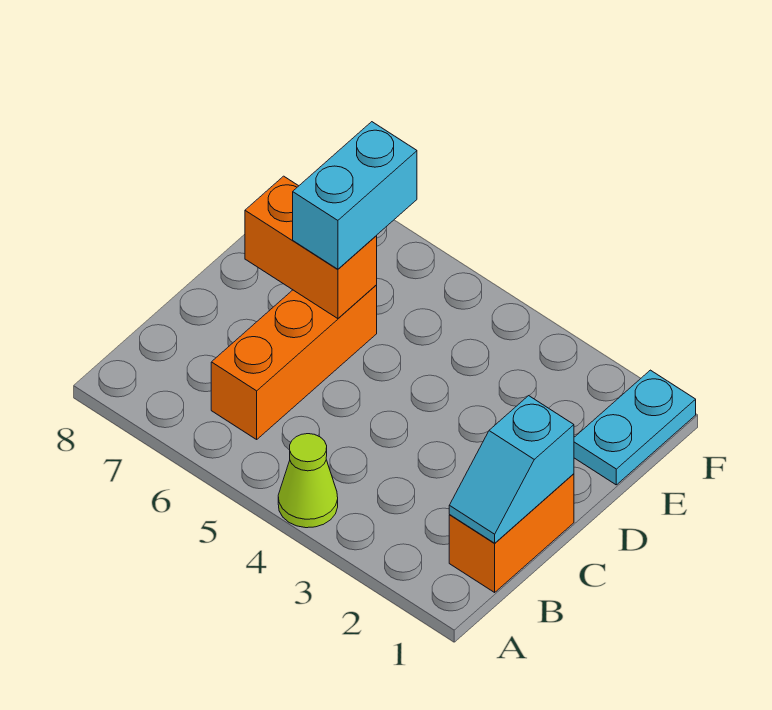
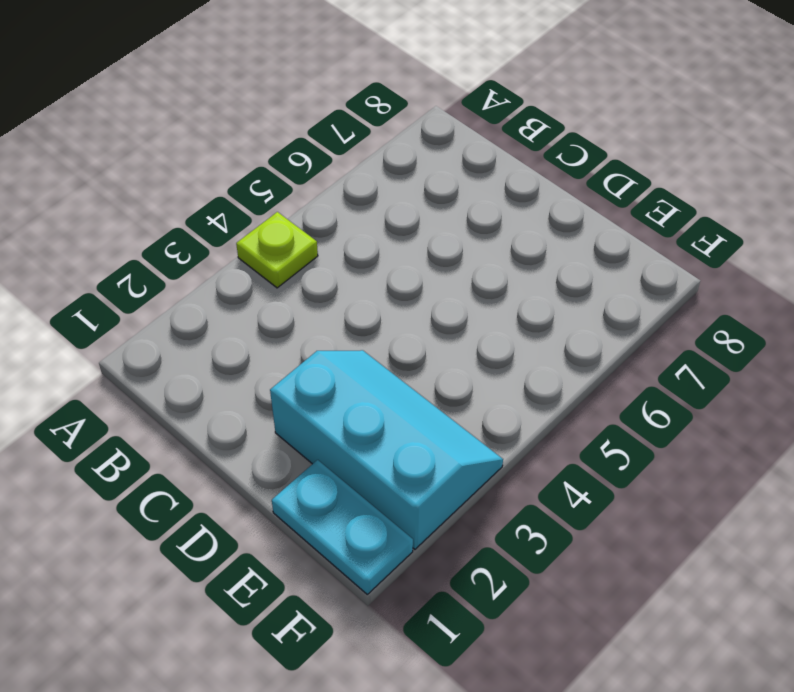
lime 1x1 plate [236,212,318,288] -> lime 1x1 cone [278,434,338,528]
cyan 2x3 slope [270,350,503,549] -> none
none -> orange 1x2 brick [449,474,574,592]
none -> orange 1x3 brick [211,285,377,439]

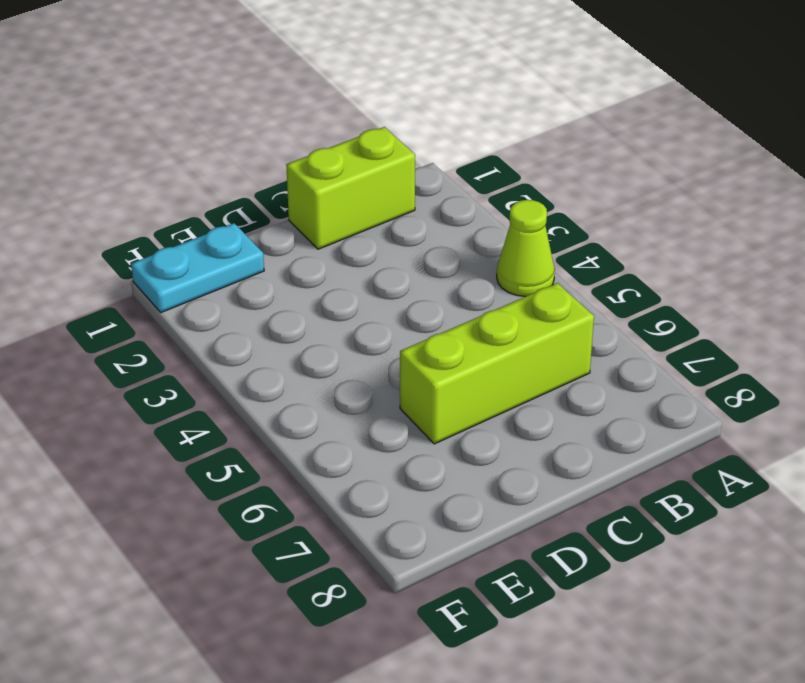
lime 1x2 brick [286,127,415,249] -> orange 1x2 brick [449,474,574,592]
lime 1x3 brick [400,283,594,444] -> orange 1x3 brick [211,285,377,439]
none -> cyan 1x2 slope [449,396,574,543]
none -> orange 1x2 brick [245,176,377,319]

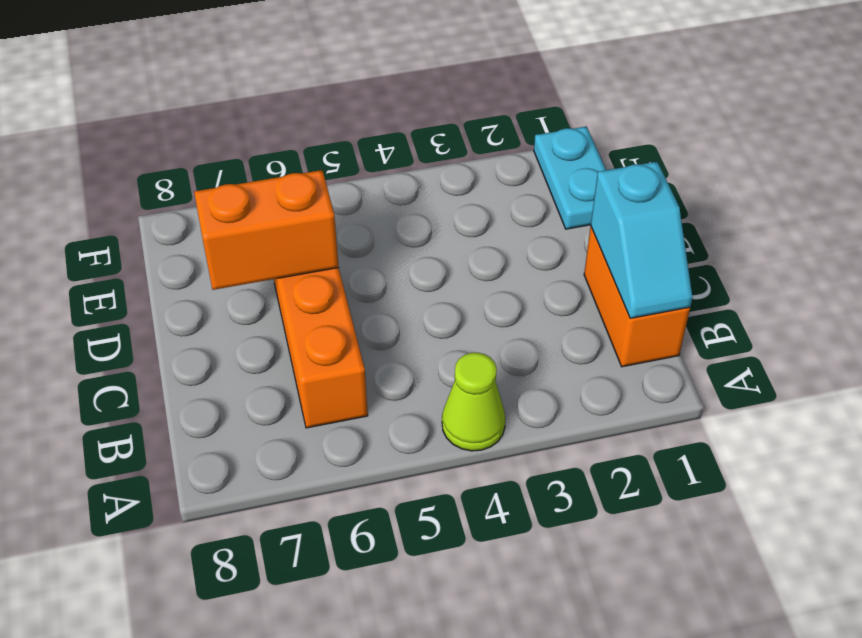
none -> cyan 1x2 brick [293,122,417,269]

